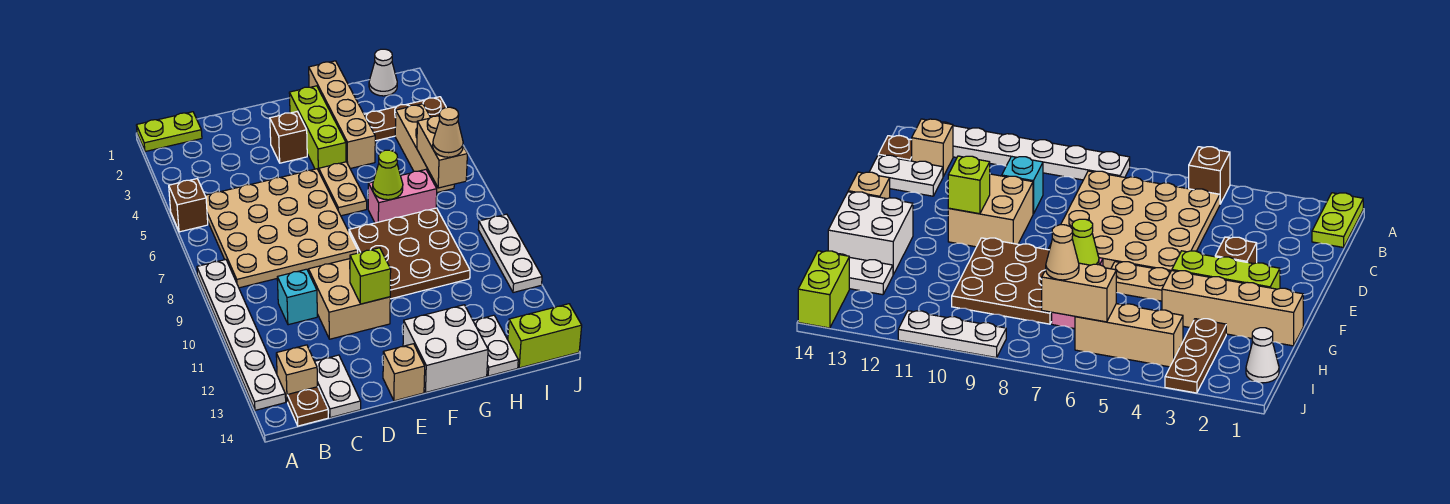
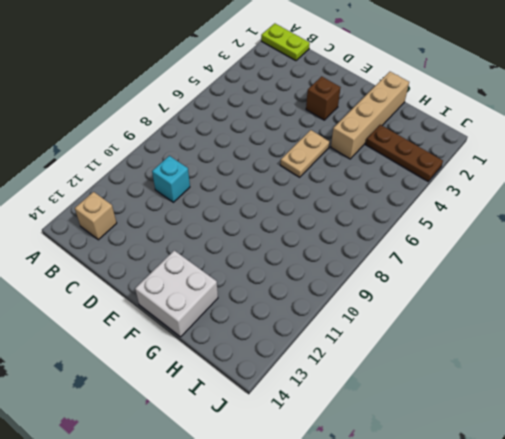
none -> brown 1x1 brick [169,179,208,232]
none -> white 1x6 plate [197,260,286,410]
none -> tan 4x4 plate [205,169,358,288]

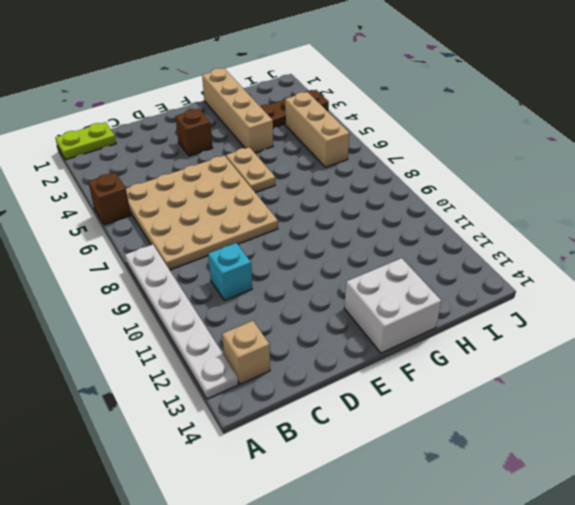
none -> brown 1x1 plate [287,387,328,426]
none -> white 1x2 plate [315,355,361,418]
none -> tan 2x2 brick [309,259,390,339]

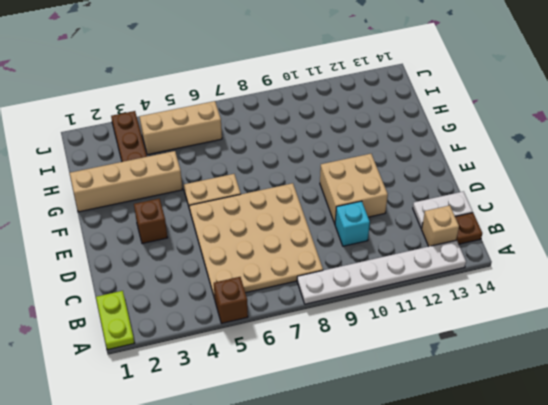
none -> tan 1x1 brick [383,344,425,401]
none -> lime 1x3 brick [289,86,346,171]
none -> brown 3x3 plate [349,208,470,299]

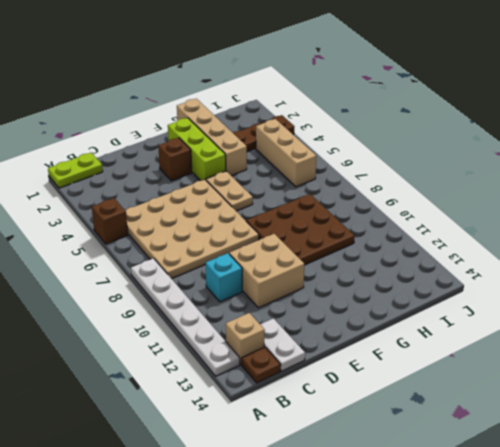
none -> tan 1x1 brick [383,344,425,401]
none -> white 2x2 brick [403,305,488,392]
none -> pink 1x2 brick [368,170,437,223]

